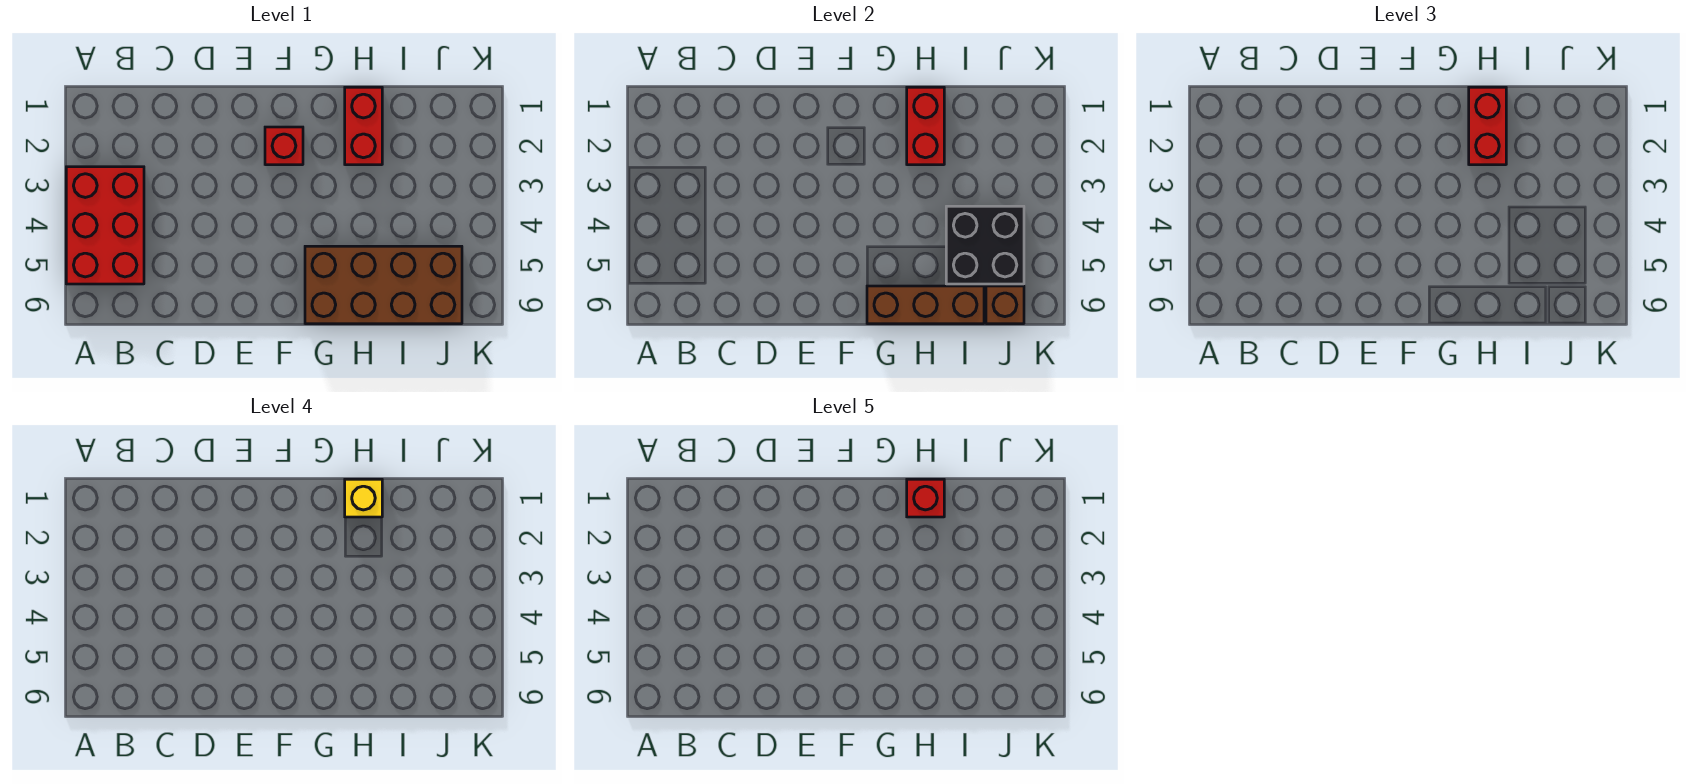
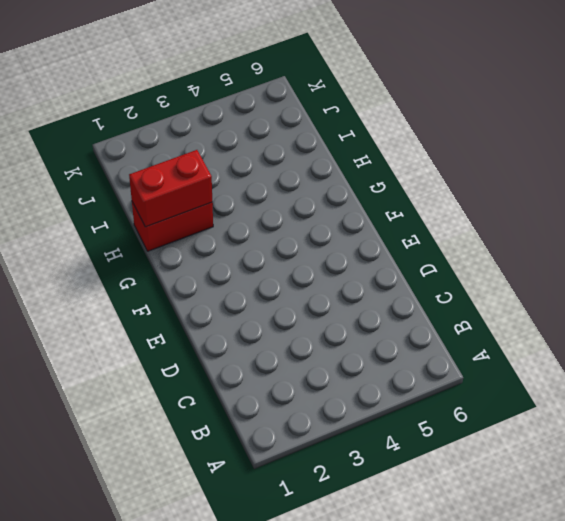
none -> red 2x3 brick [66,167,144,284]
none -> red 1x1 brick [265,127,303,165]

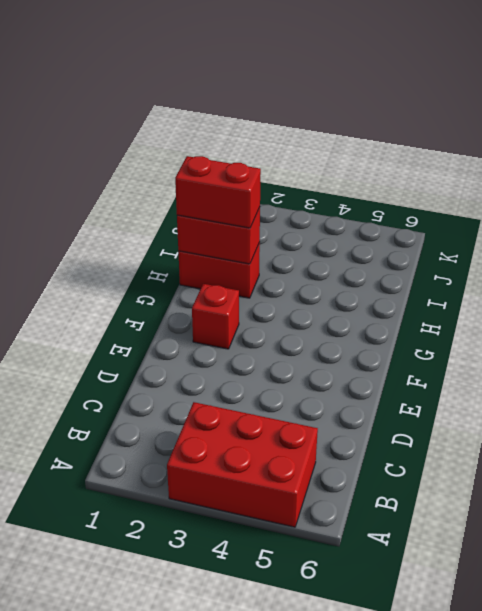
none -> brown 2x4 brick [305,246,462,324]
none -> brown 1x3 brick [867,286,984,324]

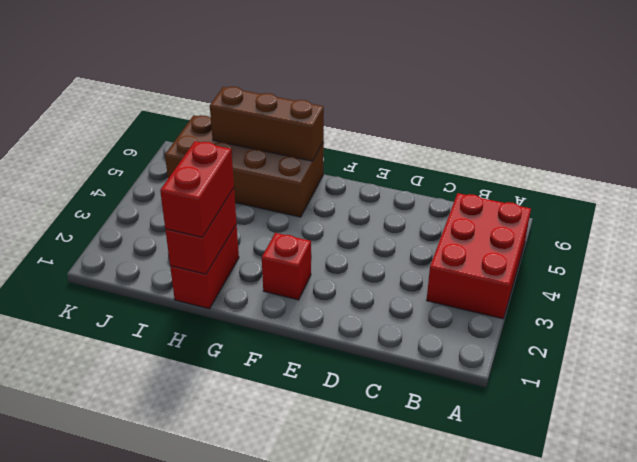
none -> black 2x2 brick [946,206,1024,284]
none -> brown 1x1 brick [986,286,1024,324]

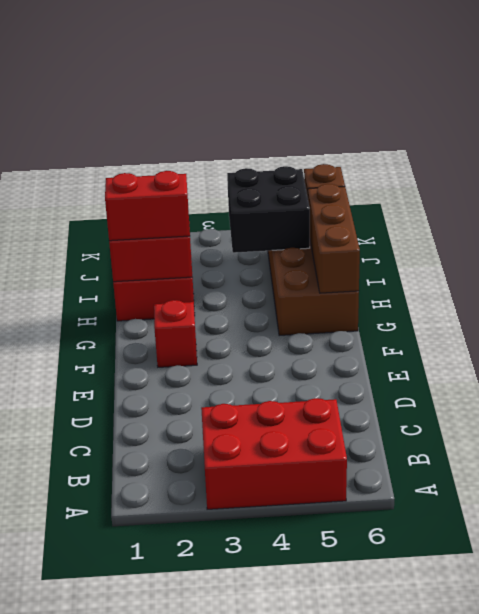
none -> yellow 1x1 brick [345,479,382,517]
none -> red 1x1 brick [907,479,944,517]

